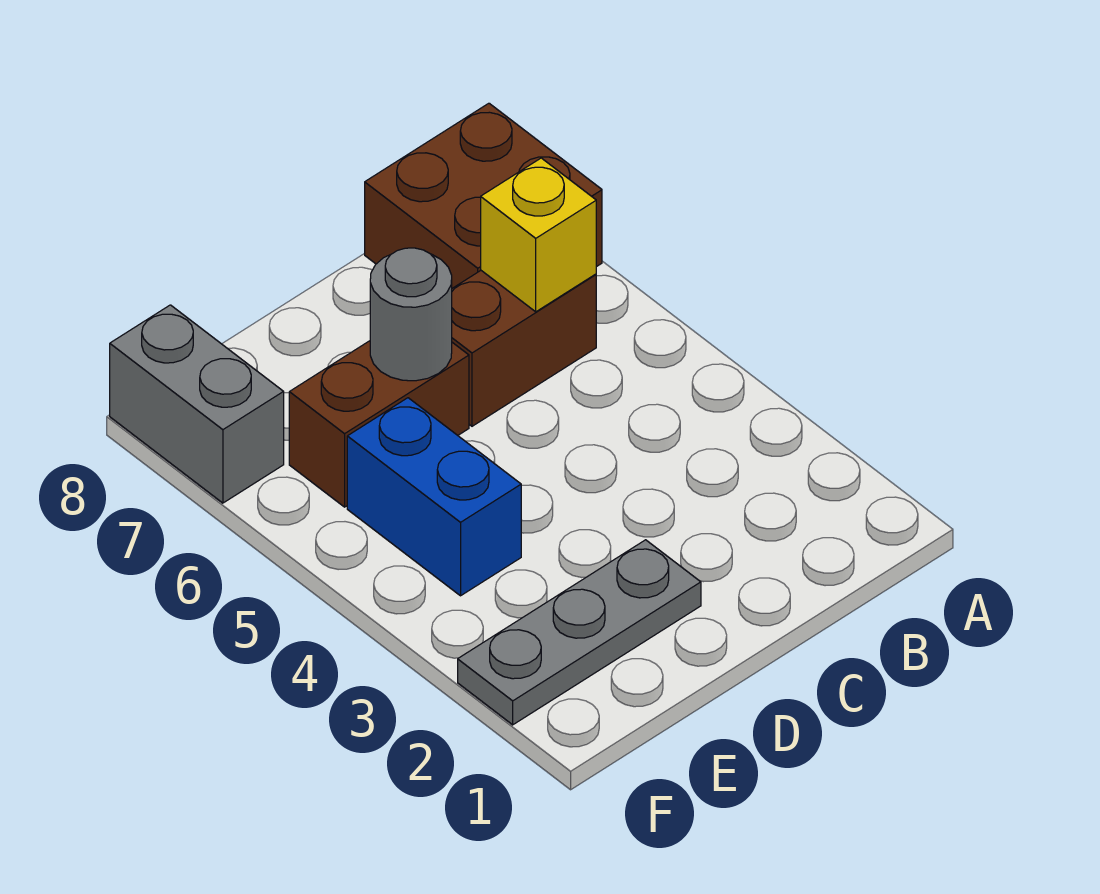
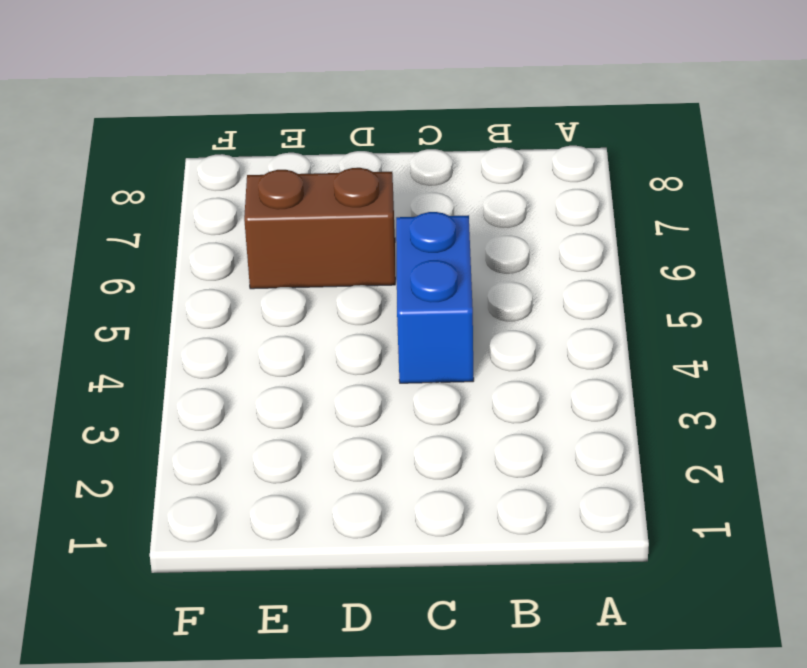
blue 1x2 brick [396,212,474,383] -> blue 1x2 brick moved to [347,398,521,596]
none -> brown 2x2 brick [365,103,602,288]
none -> brown 1x2 brick [452,271,596,426]

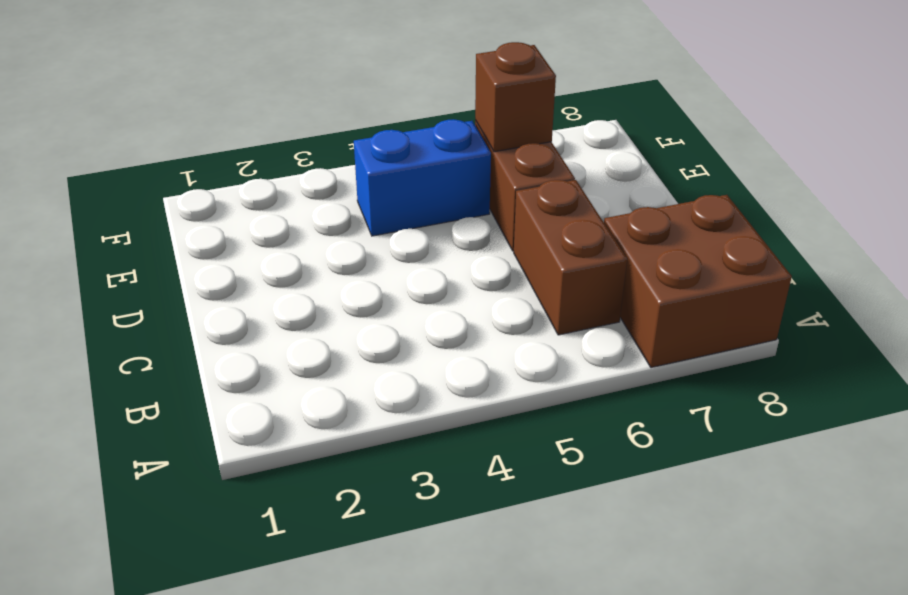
brown 1x1 brick [475,42,556,152] -> none
none -> grey 1x3 plate [458,540,701,725]
none -> grey 1x2 brick [110,305,284,503]

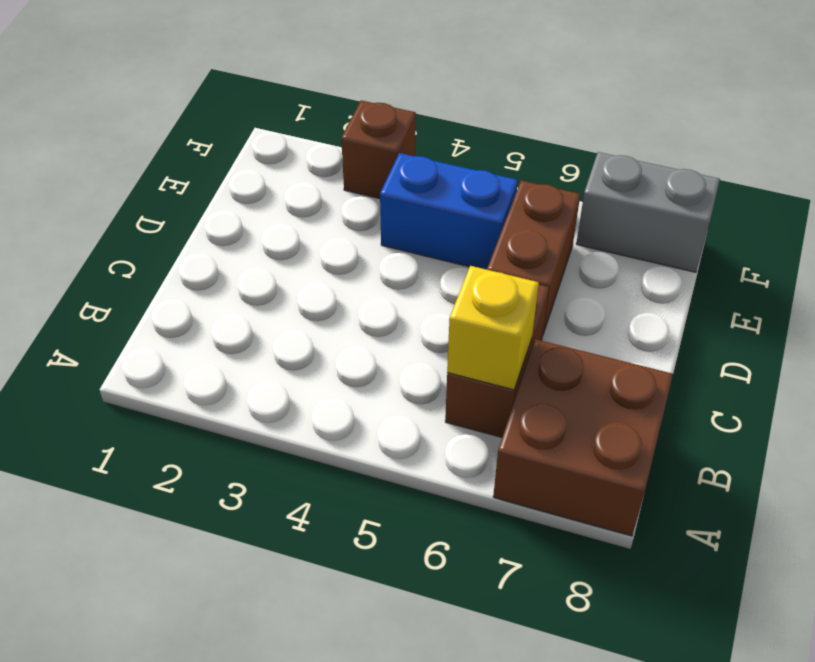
brown 1x1 brick [341,100,416,199] -> none
none -> grey 1x3 plate [458,540,701,725]
none -> grey 1x1 round brick [370,248,452,381]

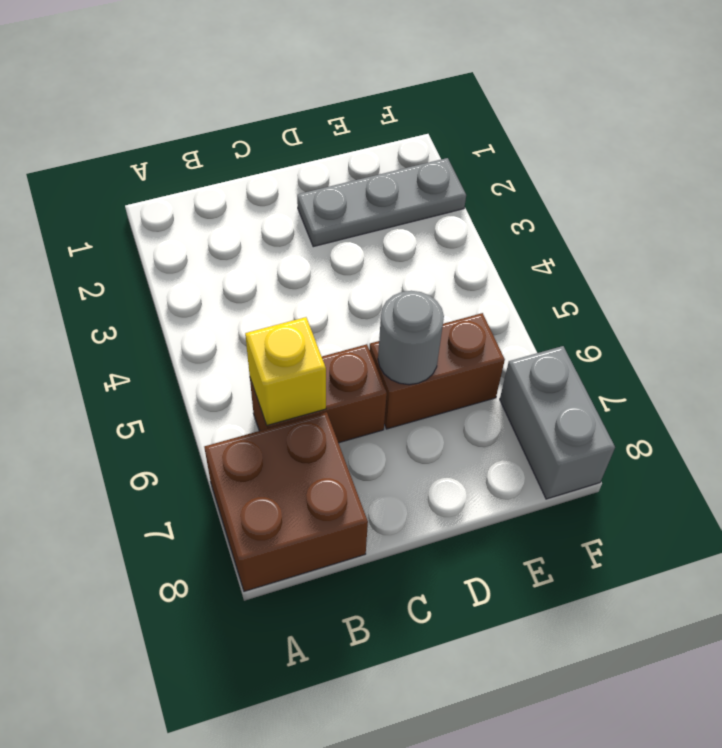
none -> blue 1x2 brick [347,398,521,596]

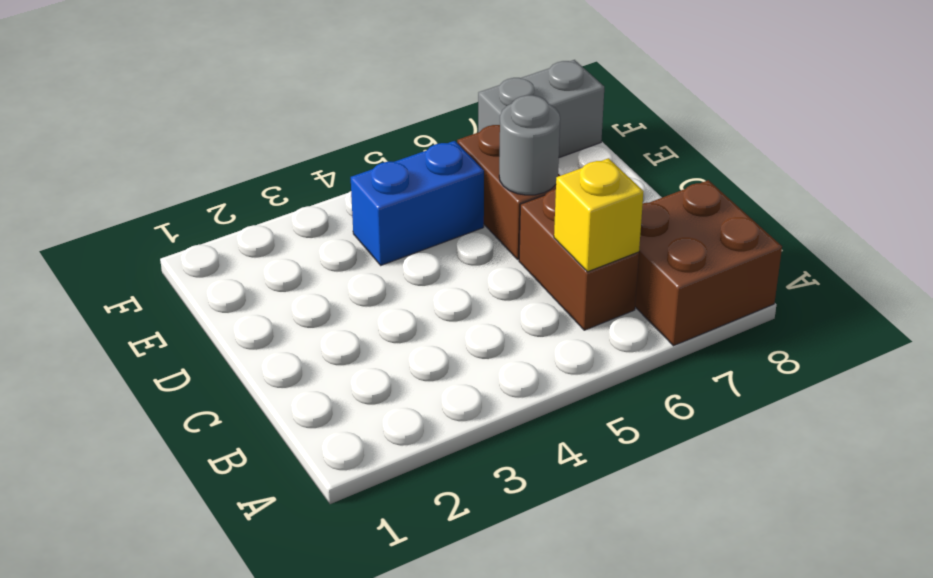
none -> grey 1x3 plate [458,540,701,725]

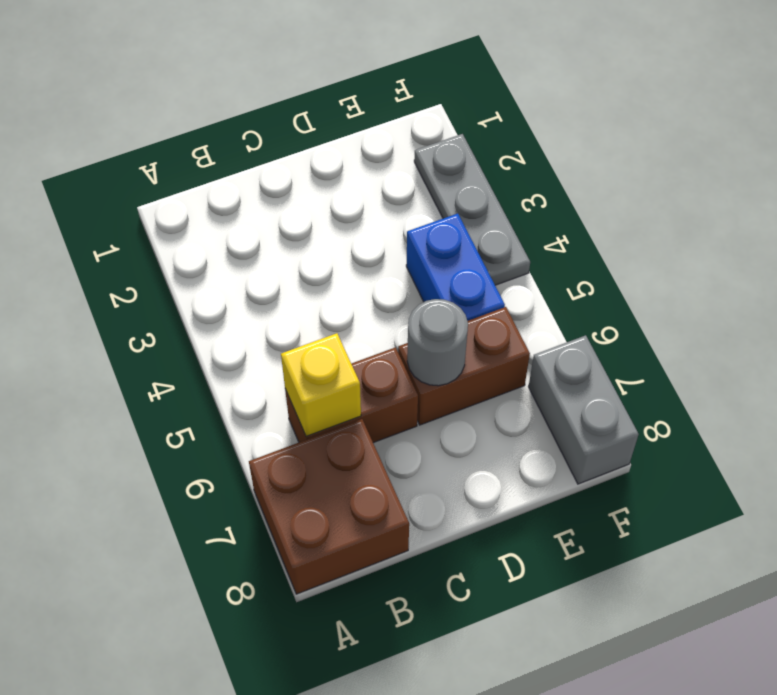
grey 1x3 plate [414,134,530,285] -> grey 1x3 plate turned to [458,540,701,725]

